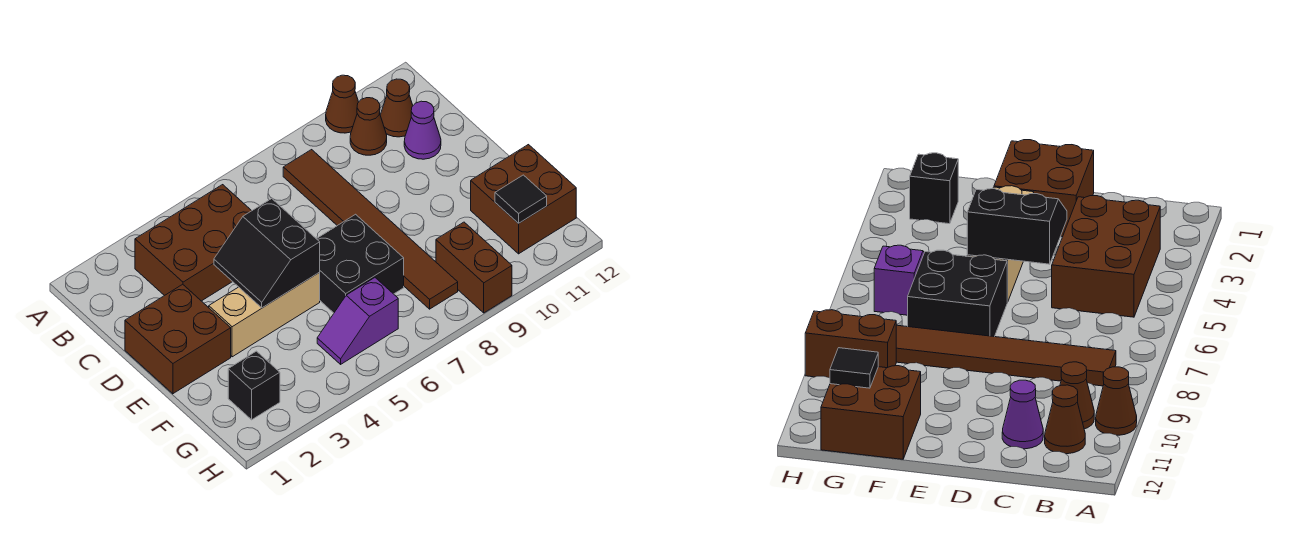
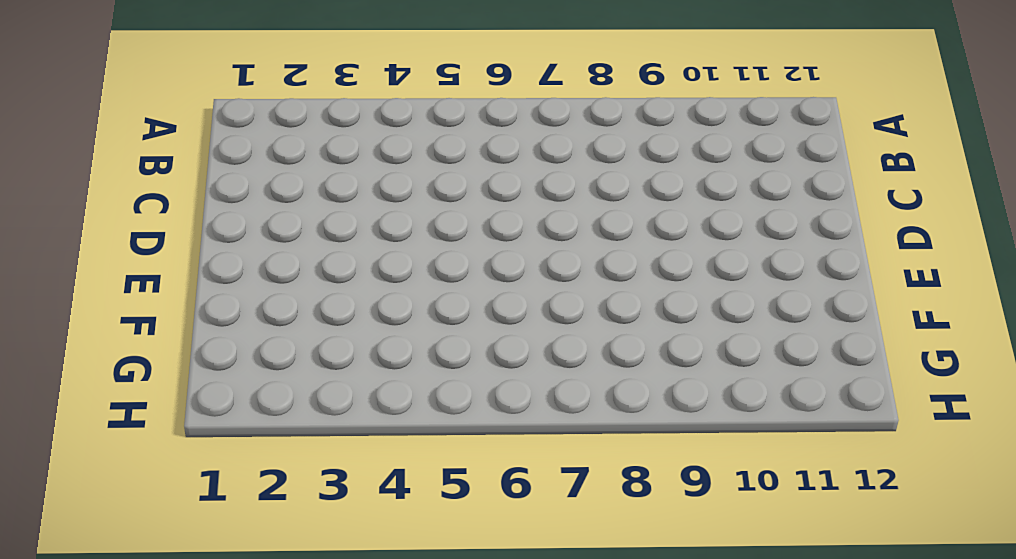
none -> brown 1x1 cone [326,75,358,133]
none -> brown 2x3 brick [135,185,251,301]
none -> brown 1x6 tile [283,150,458,309]

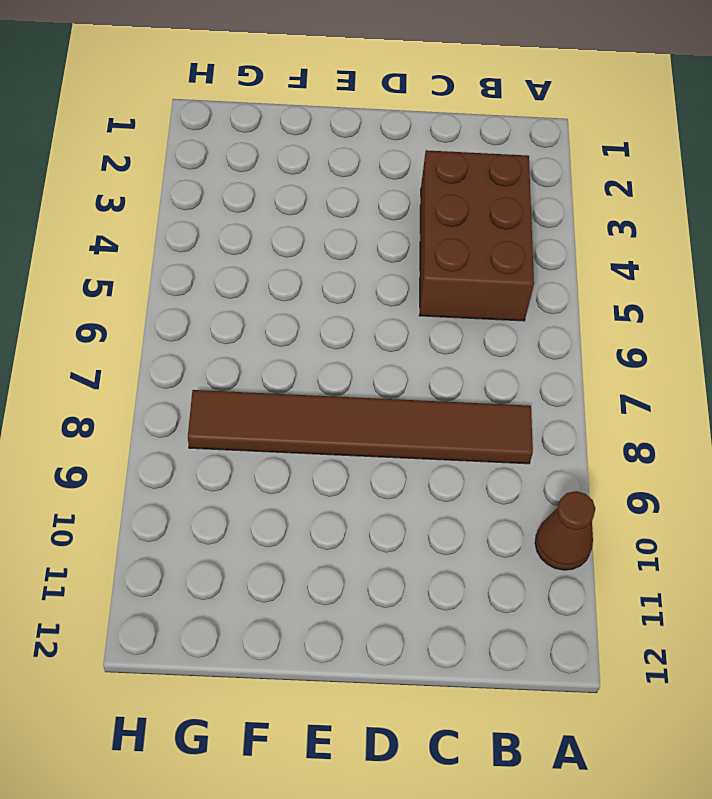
none -> brown 1x1 cone [350,98,387,155]
none -> brown 1x1 cone [380,79,413,137]
none -> purple 1x1 cone [404,101,441,159]

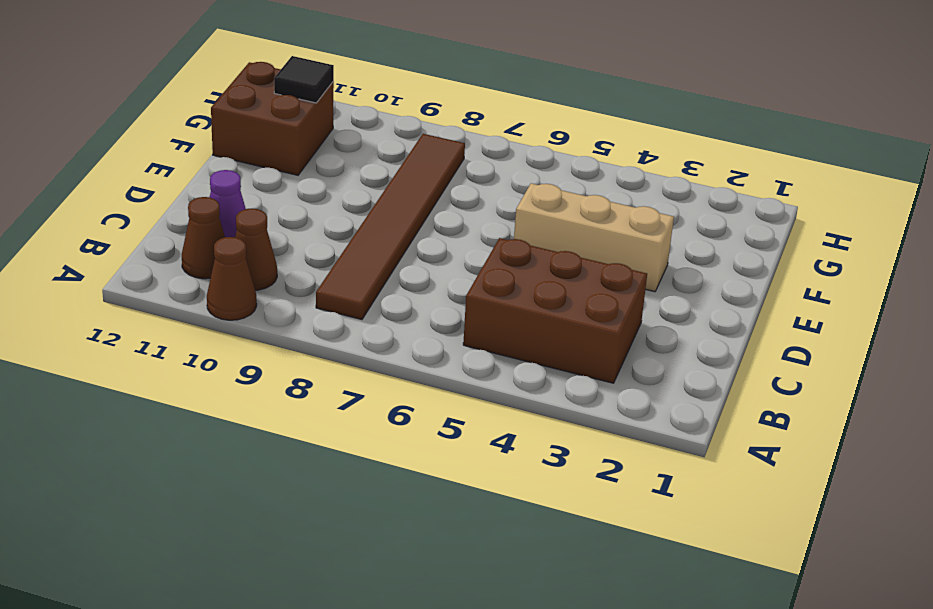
none -> brown 2x2 brick [125,284,231,394]
none -> black 2x2 brick [317,214,404,313]
none -> black 1x1 brick [228,351,280,420]

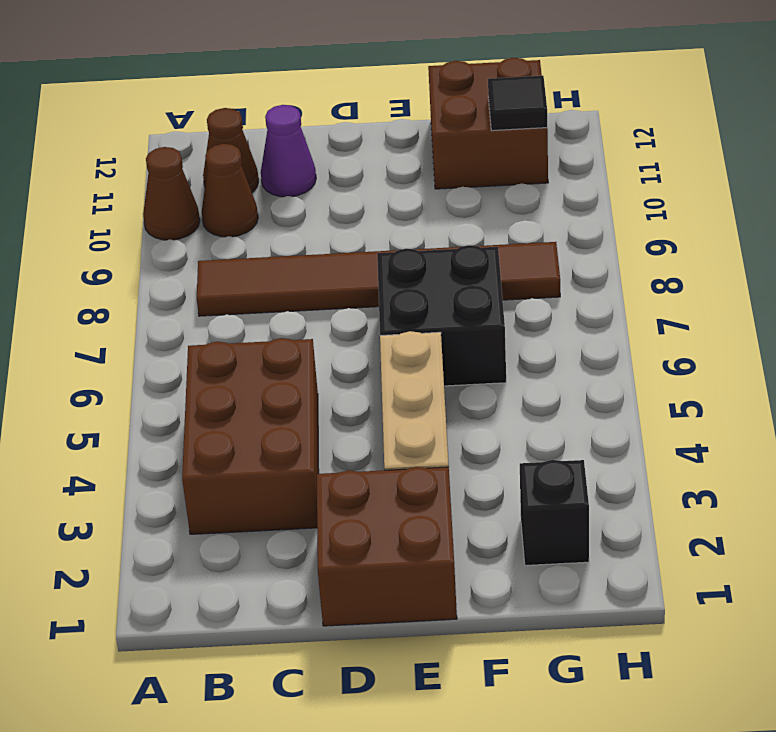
none -> purple 1x2 slope [317,278,398,364]
none -> brown 1x2 brick [436,222,512,313]
none -> black 2x2 slope [214,199,320,308]

